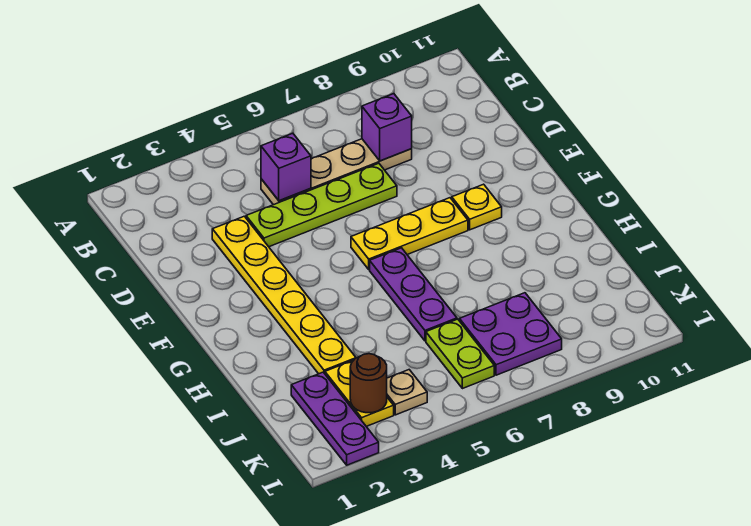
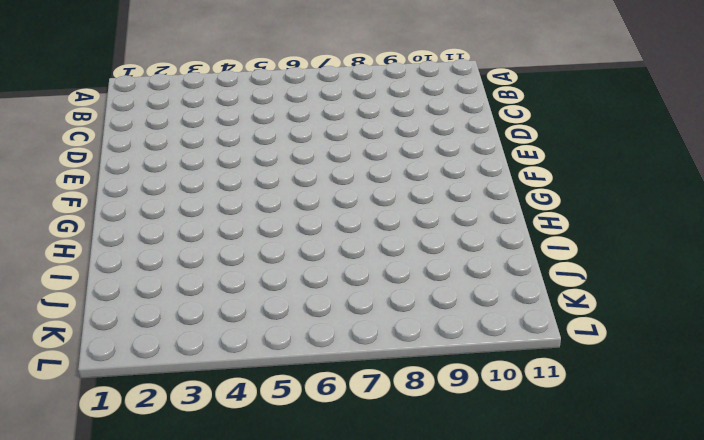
none -> tan 1x4 plate [261,139,412,205]
none -> yellow 1x6 plate [212,216,356,374]
none -> lime 1x4 plate [246,163,397,247]

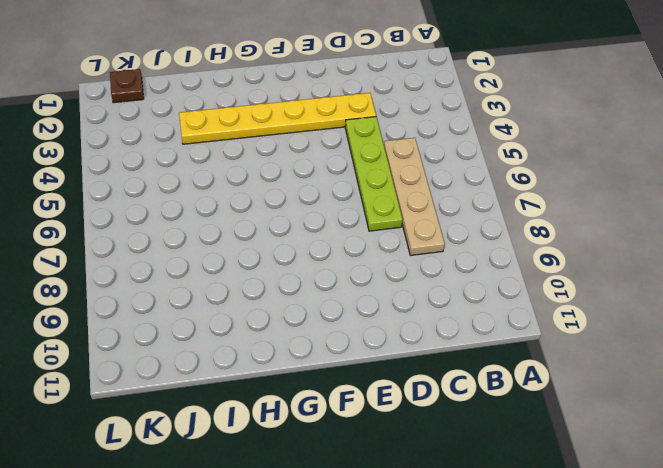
brown 1x1 plate [110,69,144,103] -> none
none -> yellow 1x3 plate [351,198,468,269]
none -> yellow 1x1 plate [452,184,502,230]
none -> purple 1x3 plate [370,248,457,341]

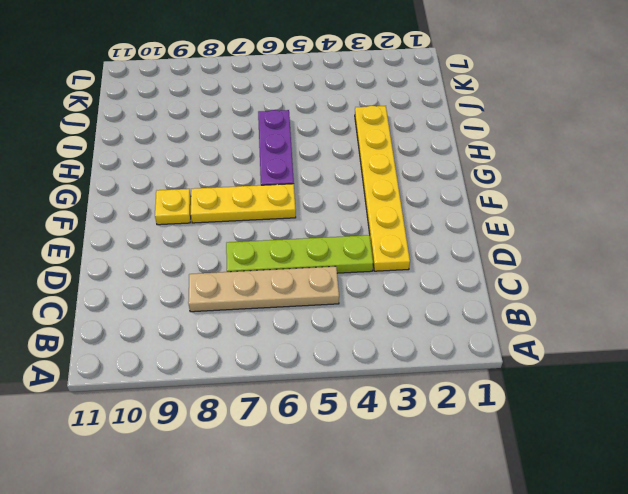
none -> purple 1x3 plate [291,372,379,465]
none -> yellow 1x2 plate [325,360,394,426]
none -> lime 1x2 plate [426,319,494,389]

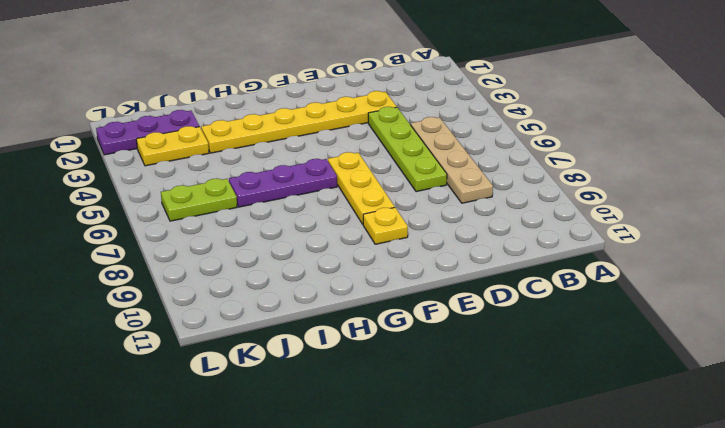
none -> purple 2x2 plate [459,293,562,375]
none -> tan 1x1 plate [387,370,427,415]
none -> purple 1x1 brick [261,133,311,201]

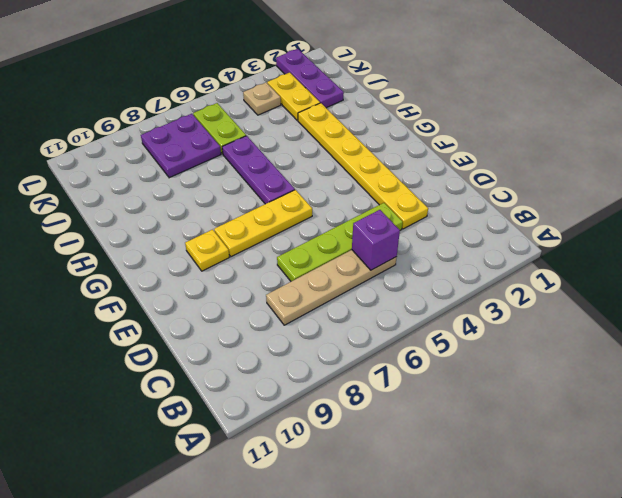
none -> purple 1x1 brick [362,94,412,161]
none -> brown 1x1 round brick [350,354,387,413]

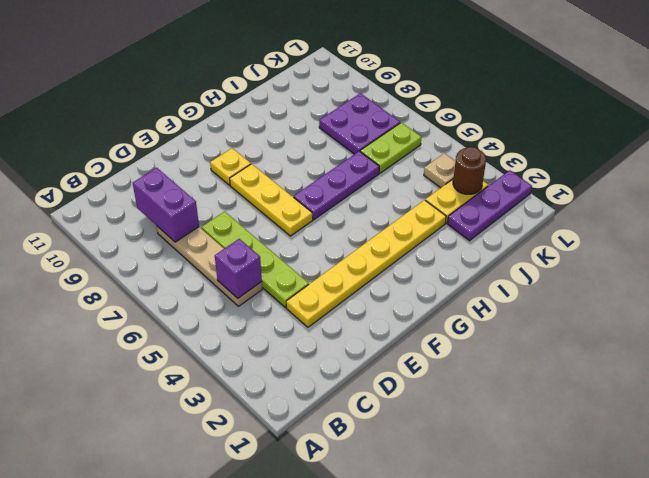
purple 1x2 brick [133,168,199,242] -> purple 1x1 brick [362,94,412,161]

